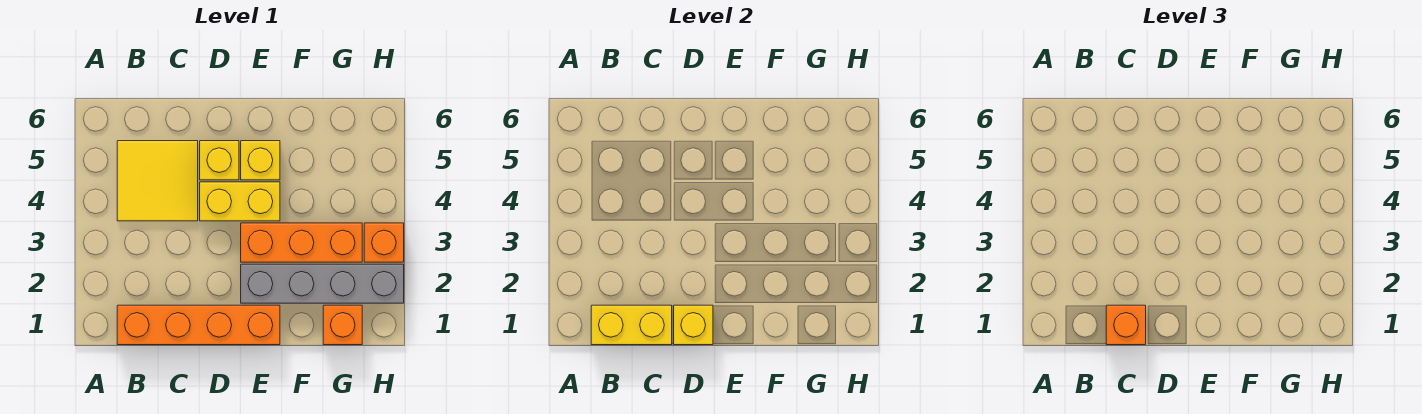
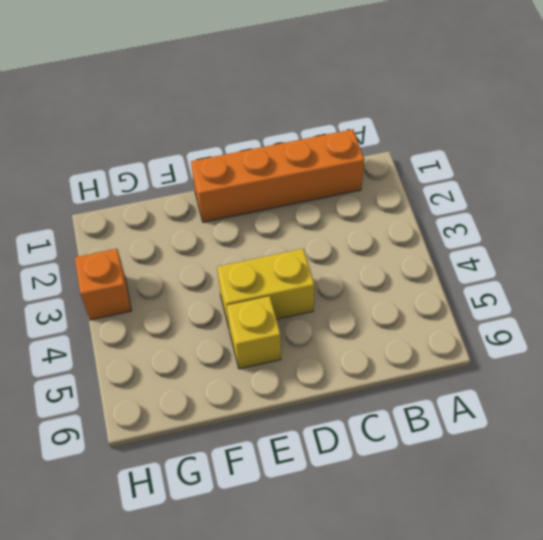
none -> yellow 2x2 tile [117,141,198,221]
none -> yellow 1x1 brick [200,141,239,180]
none -> grey 1x4 brick [241,264,404,303]

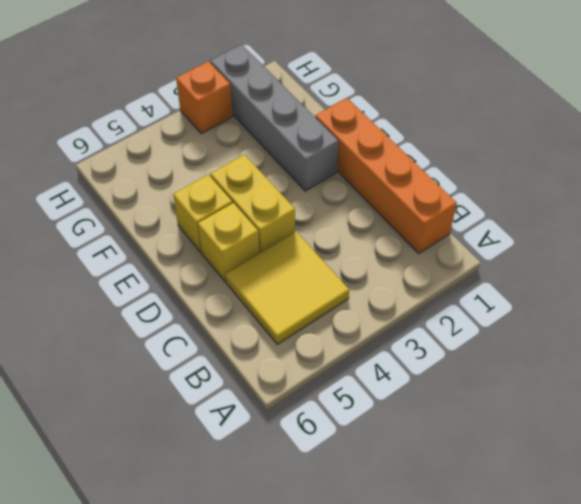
none -> orange 1x3 brick [241,223,362,262]
none -> orange 1x1 brick [323,305,362,345]
none -> yellow 1x2 brick [591,305,672,345]

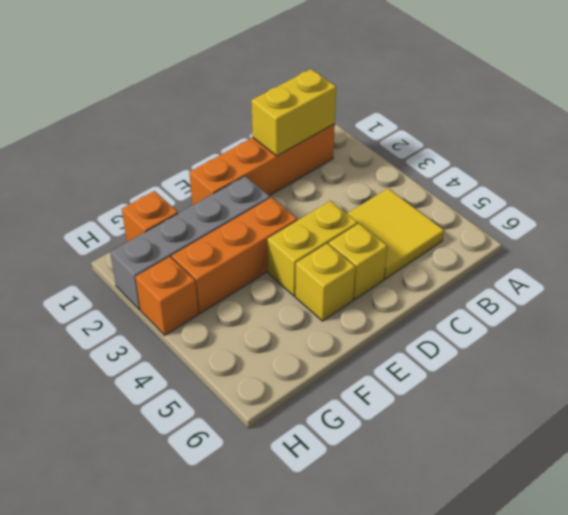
none -> yellow 1x1 brick [674,305,713,345]
none -> orange 1x1 brick [1106,305,1146,345]

